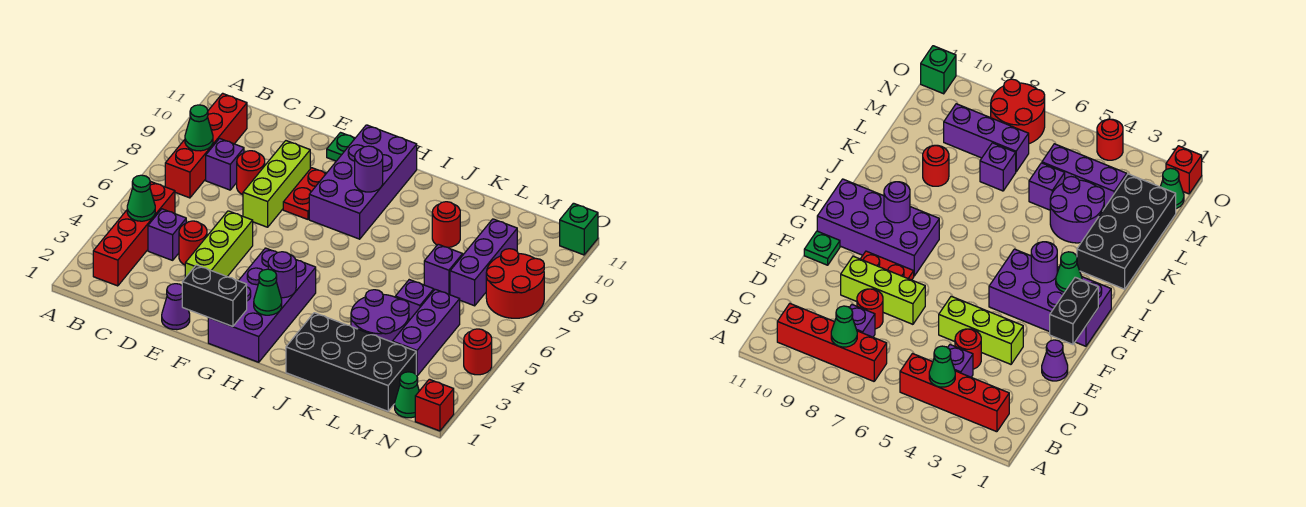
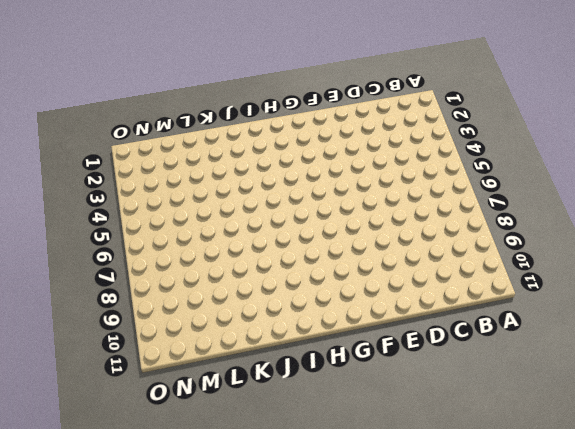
none -> red 1x4 brick [93,181,175,286]
none -> red 1x4 brick [165,93,247,198]
none -> purple 1x1 brick [148,209,186,260]
none -> purple 1x1 brick [206,138,244,190]

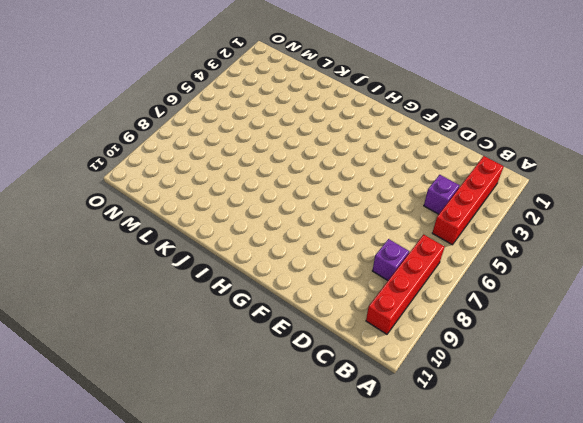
none -> red 1x1 round brick [179,221,207,265]
none -> red 1x1 round brick [237,151,265,195]
none -> purple 1x1 cone [162,284,190,330]
none -> lime 1x3 brick [185,211,253,278]

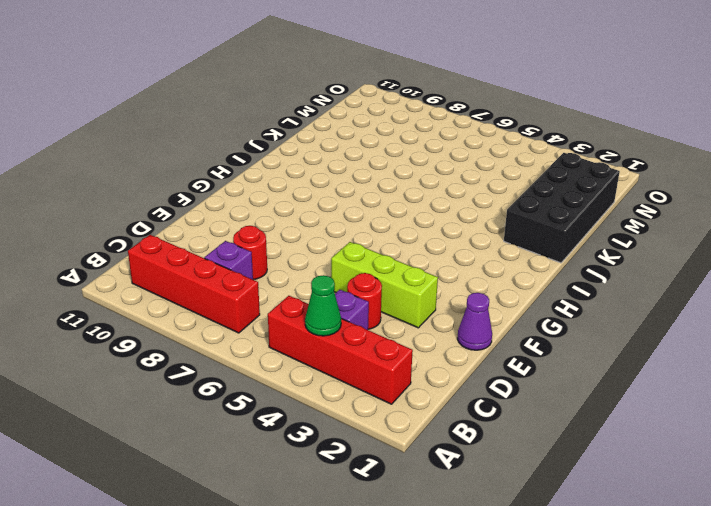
none -> lime 1x3 brick [243,141,310,227]
none -> red 1x2 plate [283,168,326,219]
none -> green 1x1 plate [327,133,355,161]
none -> purple 2x4 brick [208,248,316,362]

